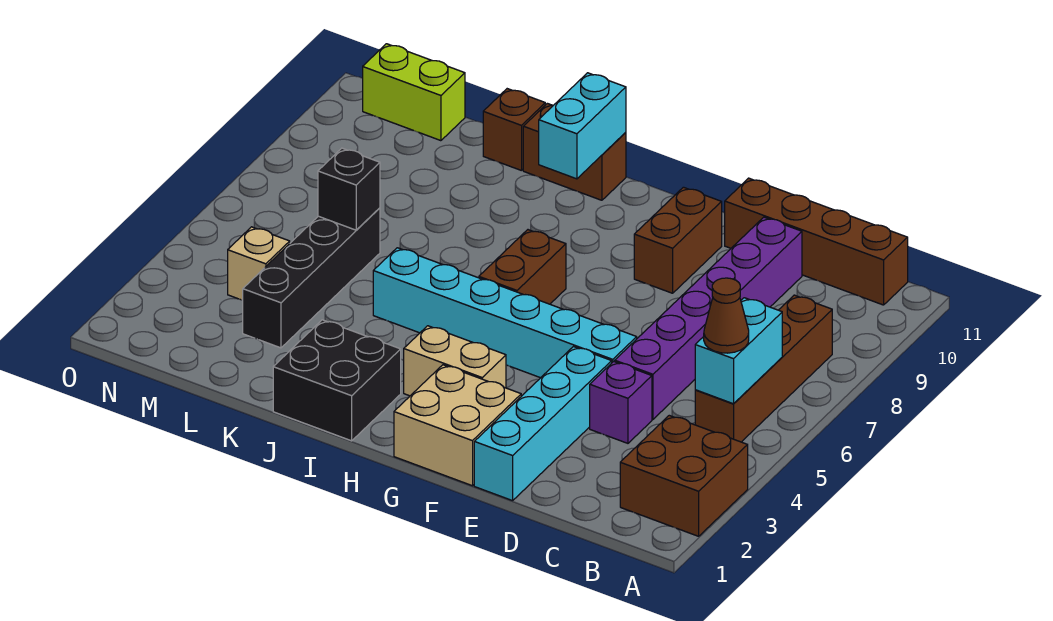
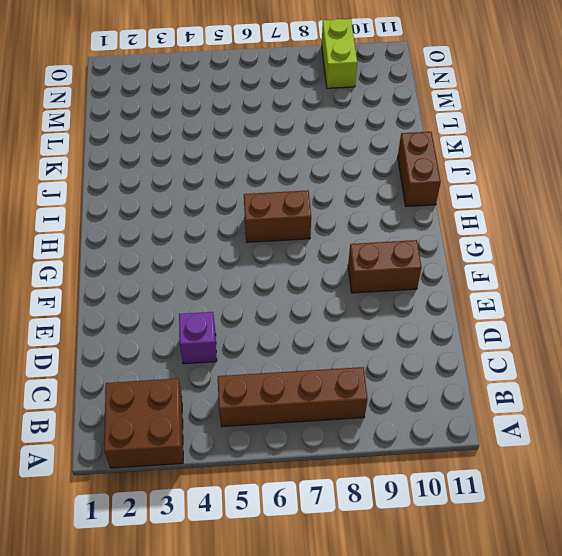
lime 1x2 brick [322,19,357,88] -> lime 1x2 brick moved to [363,44,465,141]
none -> brown 1x4 brick [725,178,908,305]
none -> purple 1x6 brick [615,217,802,419]
none -> cyan 1x4 brick [474,347,612,501]

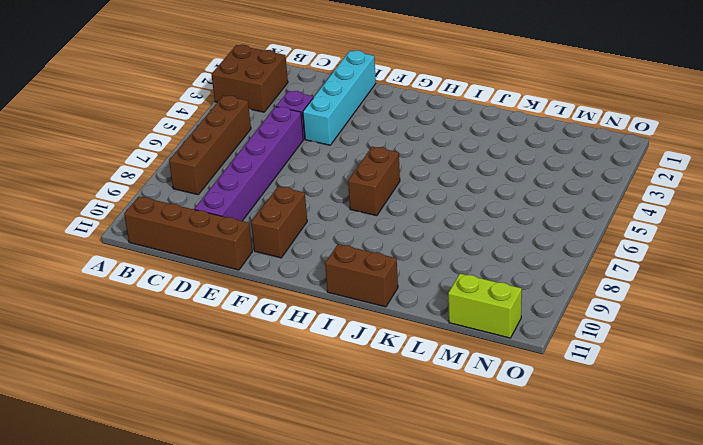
none -> cyan 1x6 brick [373,248,637,378]
none -> tan 2x2 brick [394,365,521,486]
none -> tan 1x2 brick [404,326,506,396]

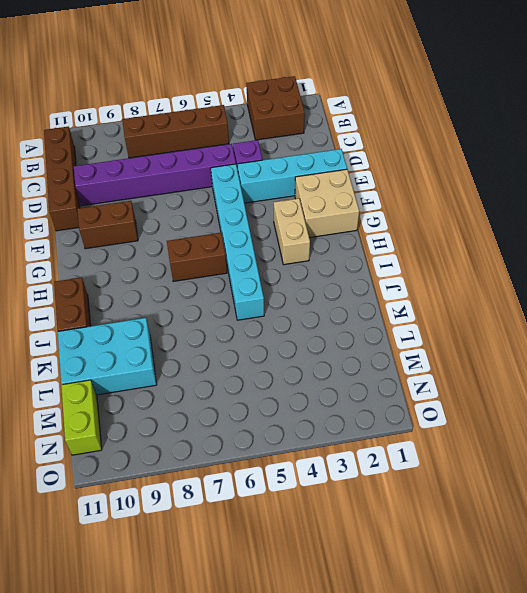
cyan 2x3 brick [58,318,157,395] -> brown 1x1 brick [483,89,545,171]
none -> black 2x2 brick [273,320,401,441]
none -> black 1x4 brick [243,208,380,348]
none -> tan 1x1 brick [228,227,290,300]

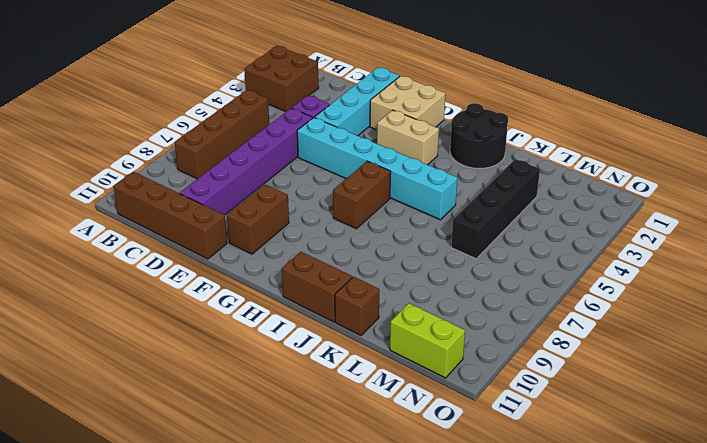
black 2x2 round brick [450,103,508,168] -> black 2x2 brick [273,320,401,441]
none -> tan 1x1 brick [228,227,290,300]
none -> cyan 1x2 brick [695,298,782,404]
none -> cyan 1x2 brick [539,73,626,179]

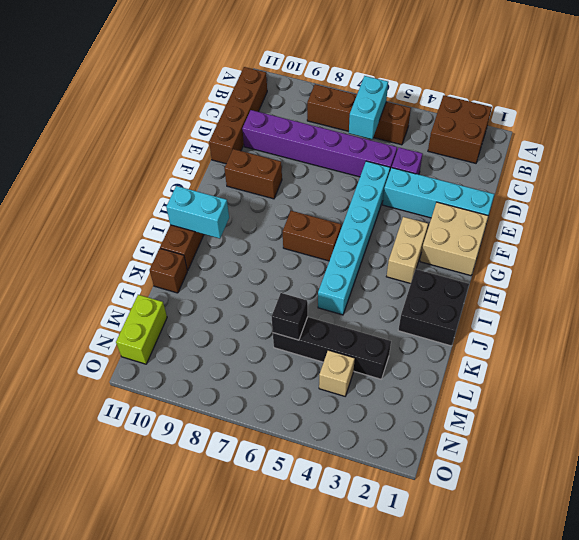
cyan 1x2 brick [349,76,388,139] -> cyan 1x2 brick turned to [695,298,782,404]
none -> brown 1x1 cone [704,278,749,353]

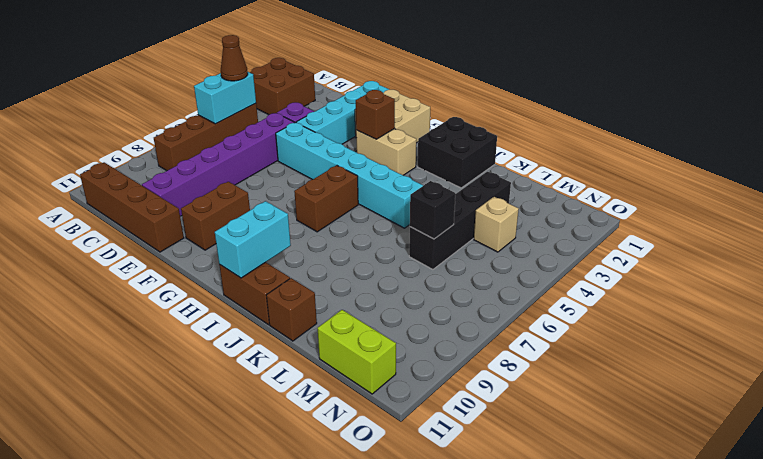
brown 1x1 brick [356,90,395,139] -> none

